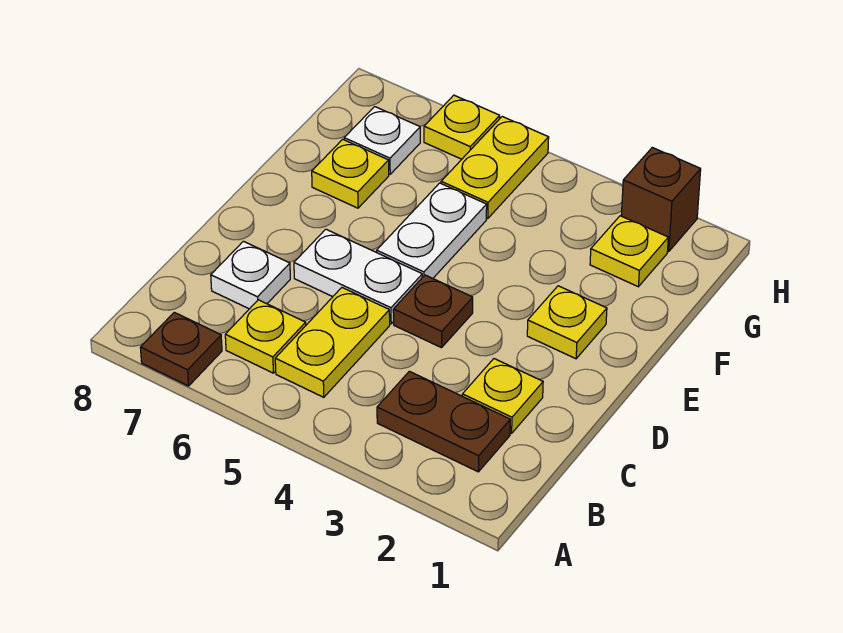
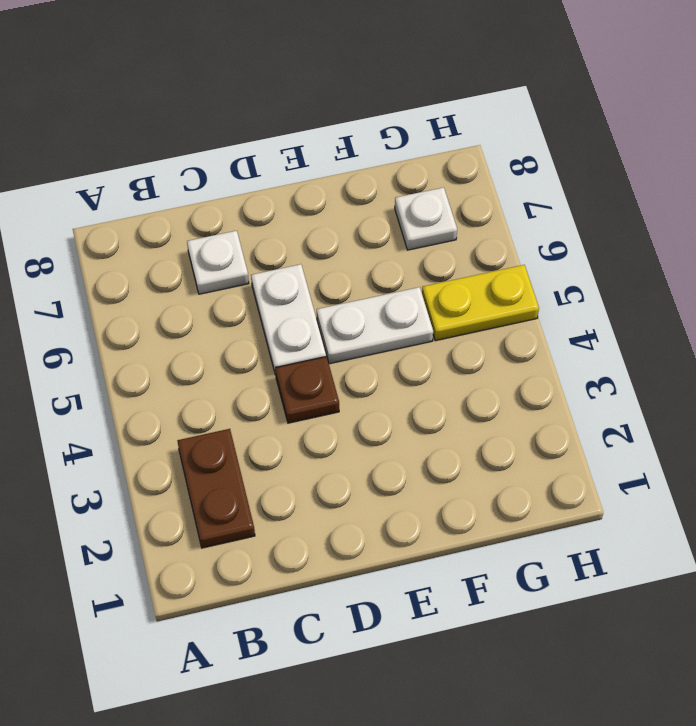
none -> brown 1x1 plate [140,312,222,386]
none -> yellow 1x2 plate [275,288,390,397]
none -> yellow 1x1 plate [225,300,306,373]

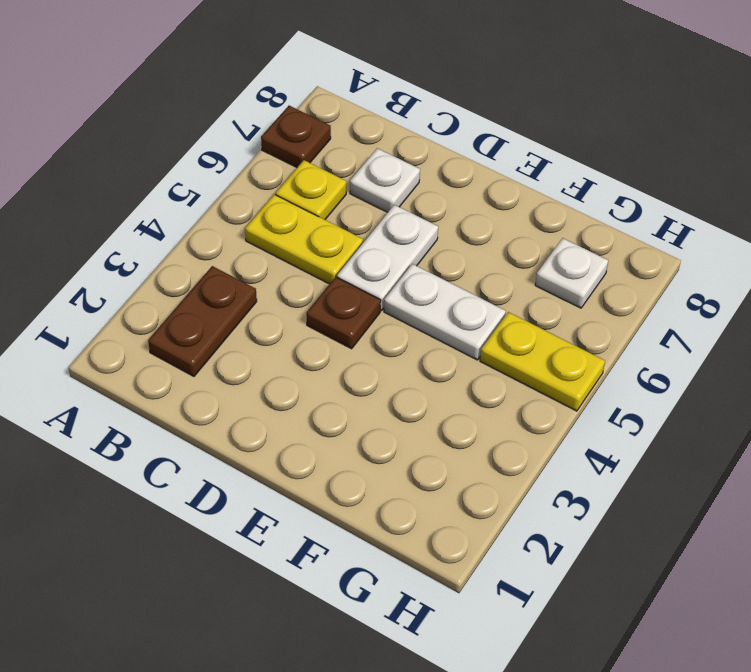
none -> yellow 1x1 plate [462,359,543,433]
none -> yellow 1x1 plate [527,286,607,359]
none -> yellow 1x1 plate [312,139,389,208]

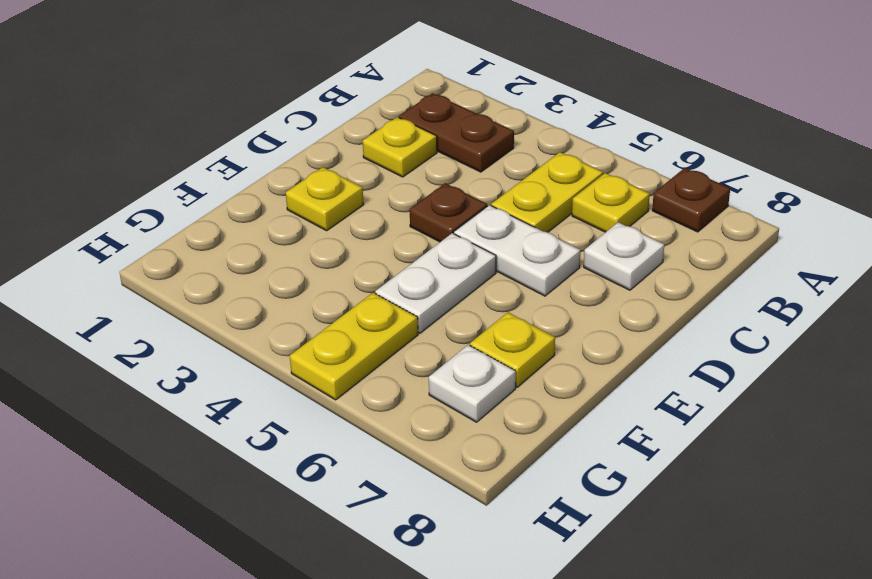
none -> yellow 1x1 plate [590,216,668,287]
none -> brown 1x1 brick [621,148,701,252]
none -> yellow 1x1 plate [424,95,500,159]

